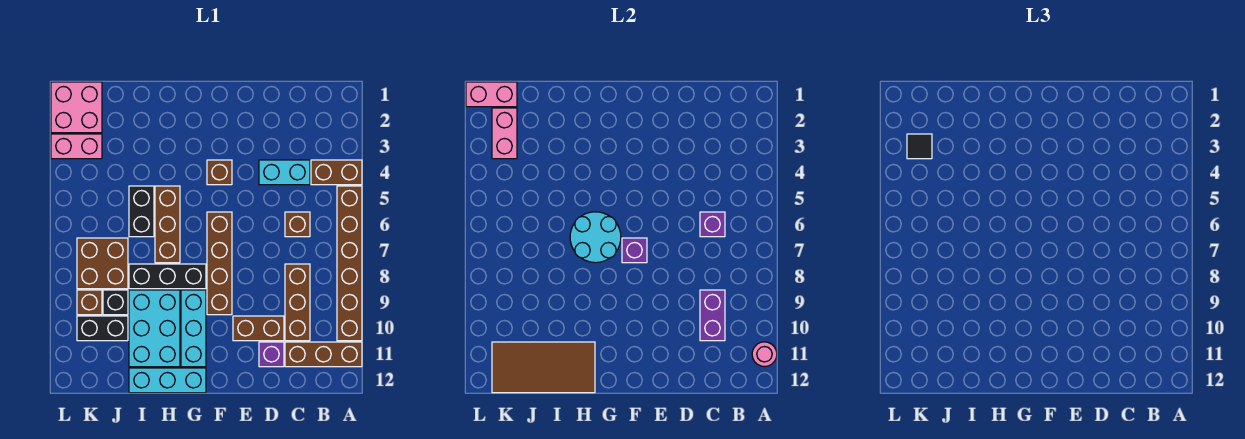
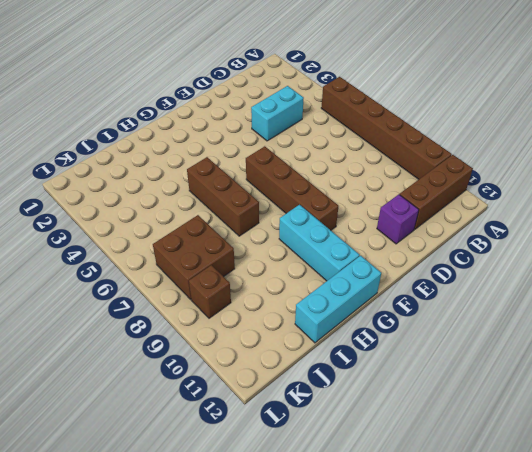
none -> brown 1x2 brick [311,160,362,185]
none -> brown 1x1 brick [285,212,310,237]
none -> brown 1x3 brick [285,264,310,341]
none -> brown 1x2 brick [233,316,284,341]

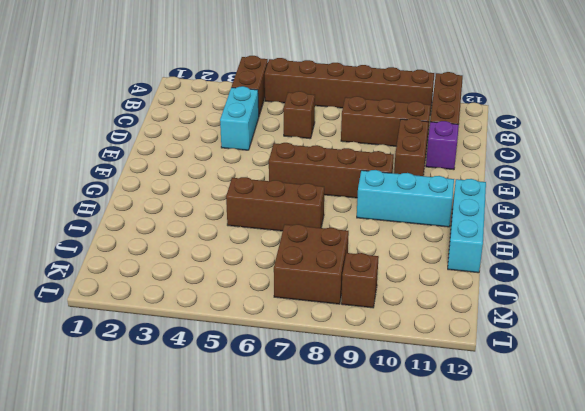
none -> brown 1x1 brick [207,160,232,185]
none -> black 1x3 brick [129,264,206,289]
none -> cyan 2x3 brick [129,290,180,367]
none -> black 1x2 brick [129,186,154,237]

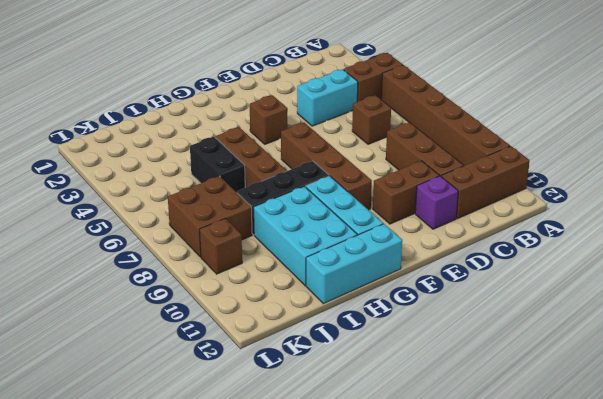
none -> black 1x1 brick [103,290,128,315]
none -> black 1x2 brick [77,316,128,341]
none -> pink 2x2 brick [51,82,102,133]
none -> pink 1x2 brick [51,134,102,159]

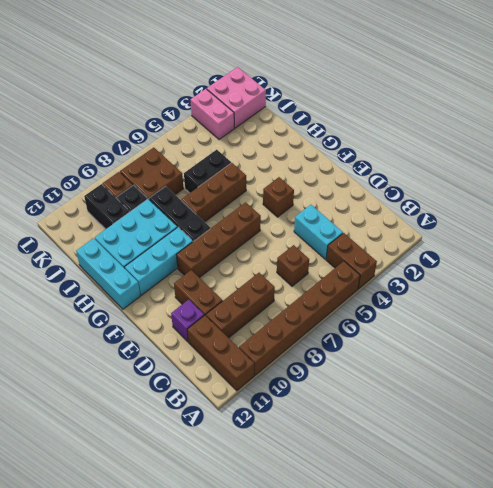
none -> pink 1x1 round brick [752,342,777,367]
none -> purple 1x1 brick [700,212,725,237]
none -> purple 1x2 brick [700,290,725,341]
none -> purple 1x1 brick [622,238,647,263]

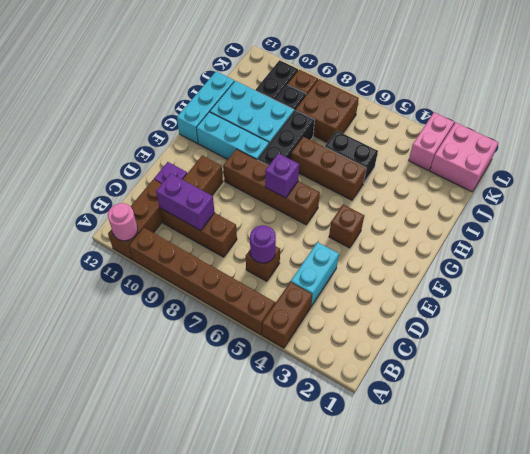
purple 1x1 round brick [250,225,276,263] -> purple 1x1 brick [700,212,725,237]
none -> cyan 2x2 round brick [570,212,621,263]
none -> brown 2x4 tile [492,342,595,393]
none -> pink 1x2 brick [466,82,517,107]
none -> pink 1x2 brick [492,108,517,159]

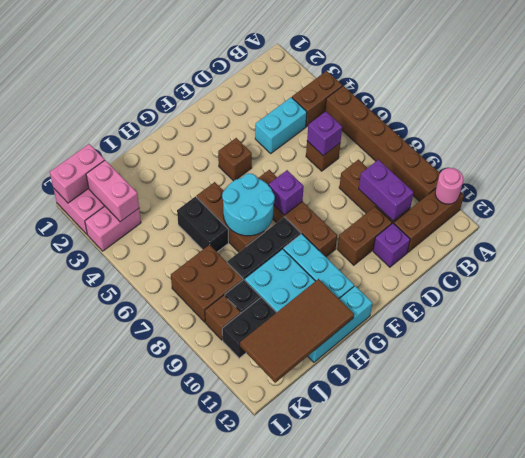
none -> black 1x1 tile [907,134,932,159]

